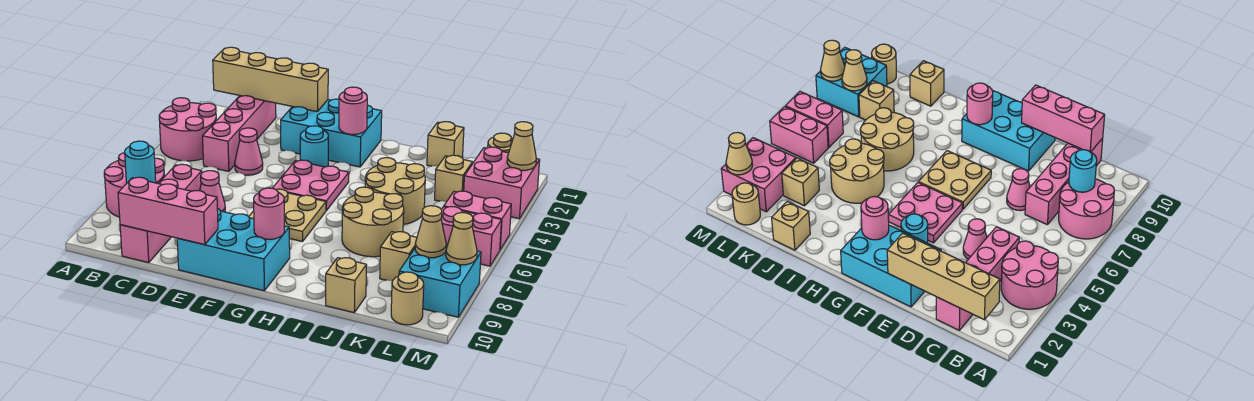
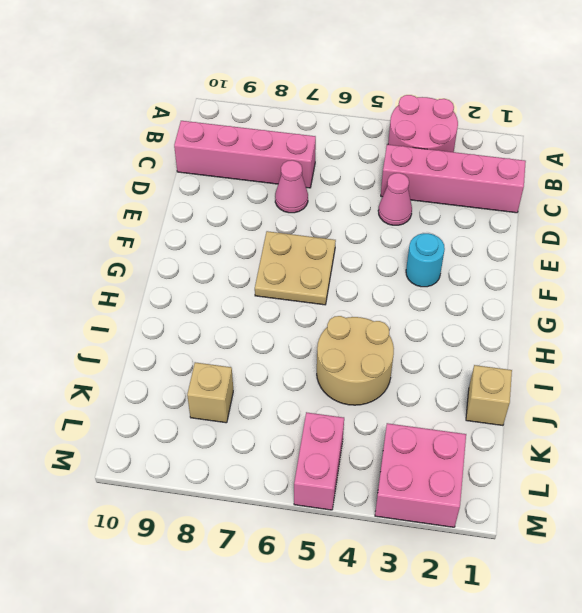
none -> pink 2x2 round brick [104,153,165,217]
none -> cyan 2x3 brick [281,99,382,167]
none -> cyan 2x3 brick [177,209,290,291]
none -> pink 2x2 plate [273,160,349,210]

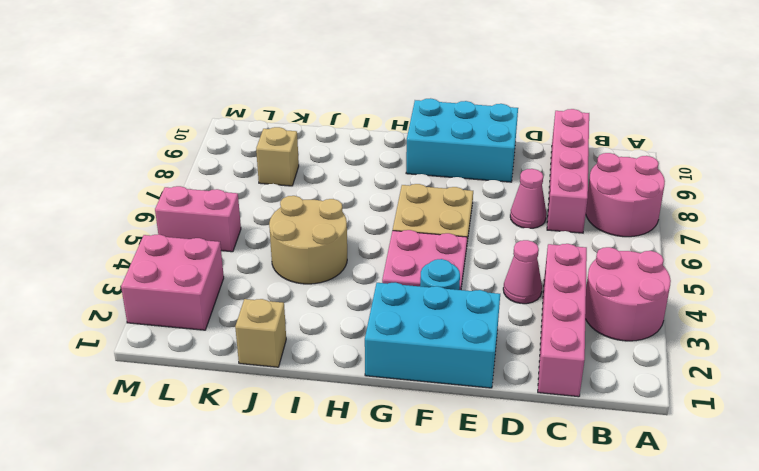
none -> tan 2x2 round brick [342,187,404,257]
none -> tan 1x1 brick [326,258,367,313]
none -> tan 1x1 brick [435,155,473,202]
none -> tan 1x1 round brick [488,133,513,153]

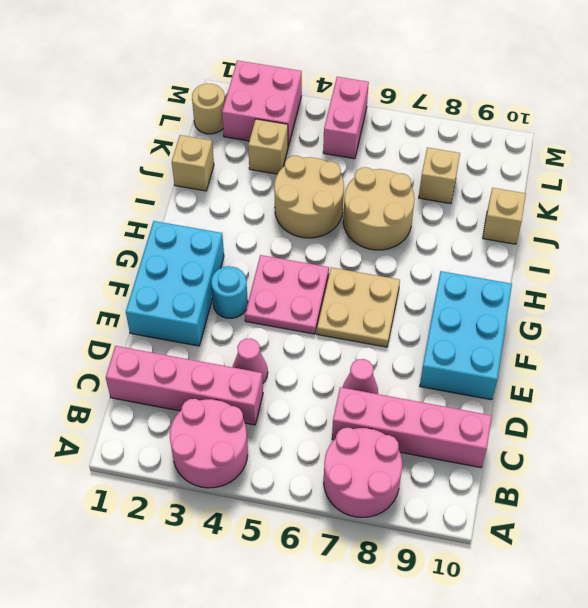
none -> pink 1x2 brick [441,207,502,266]
none -> cyan 2x2 brick [399,244,481,317]
none -> tan 1x1 round brick [391,272,424,325]
none -> tan 1x4 brick [213,47,328,112]

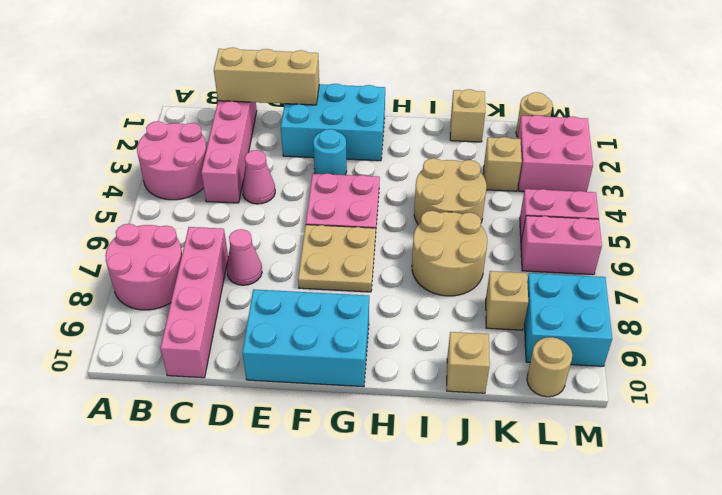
tan 1x3 brick [214,48,319,105] -> tan 1x4 brick [213,47,328,112]
none -> cyan 1x1 round brick [125,141,156,184]
none -> pink 1x3 brick [118,177,218,245]
none -> pink 1x1 round brick [339,87,367,134]
none -> pink 1x1 round brick [254,188,284,239]

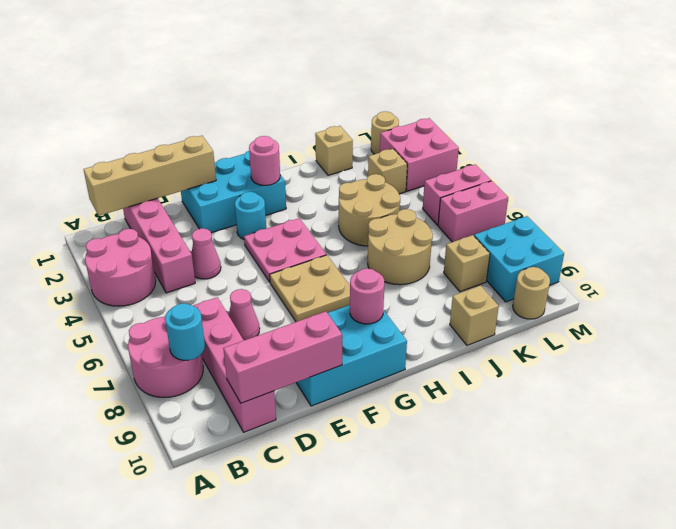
none -> tan 1x1 cone [415,206,446,258]
none -> tan 1x1 cone [507,122,536,170]
none -> tan 1x1 cone [446,213,477,265]

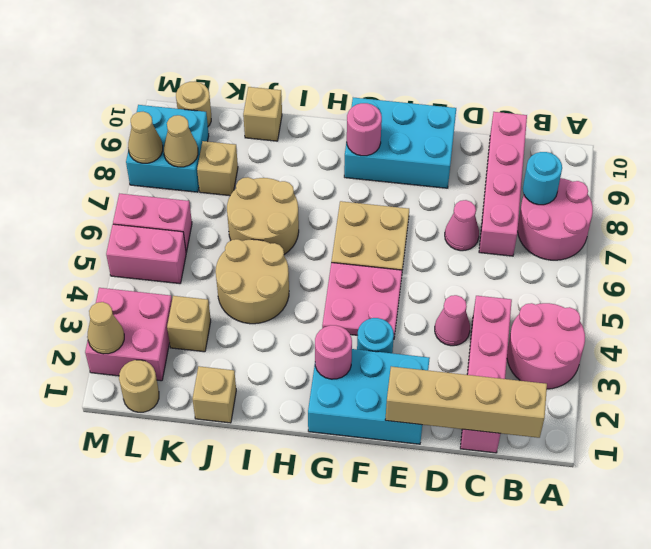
none -> pink 1x3 brick [118,177,218,245]

